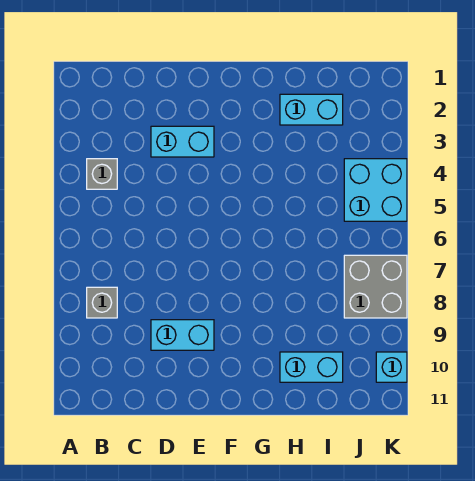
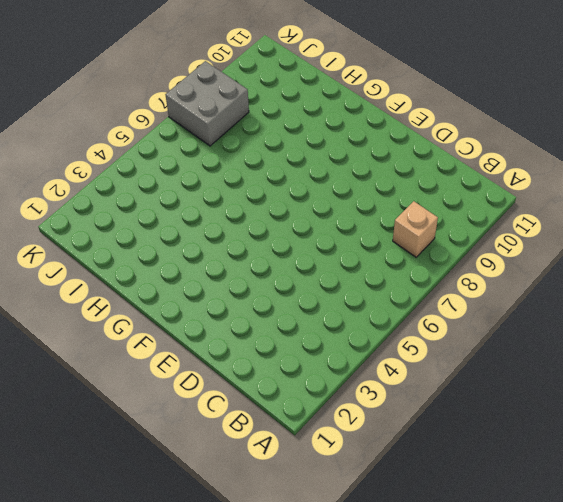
tan 1x1 brick [393,201,438,257] -> grey 1x1 brick [87,287,117,318]
none -> grey 1x1 brick [87,159,117,189]
none -> cyan 1x2 brick [151,126,214,157]

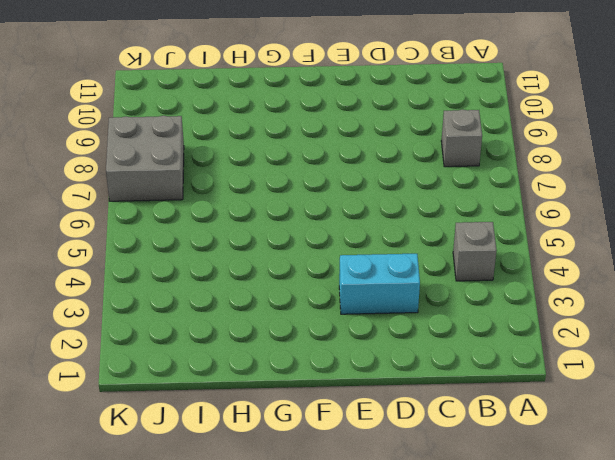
none -> cyan 1x2 brick [151,320,214,350]
none -> cyan 1x2 brick [280,94,343,125]

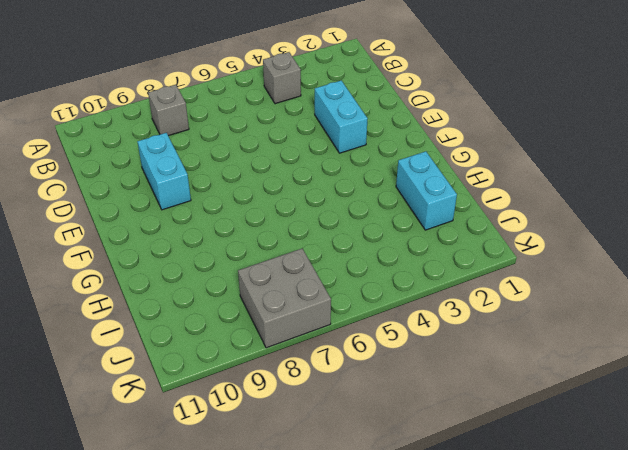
none -> cyan 1x2 brick [280,352,343,382]
none -> cyan 2x2 brick [344,159,407,221]

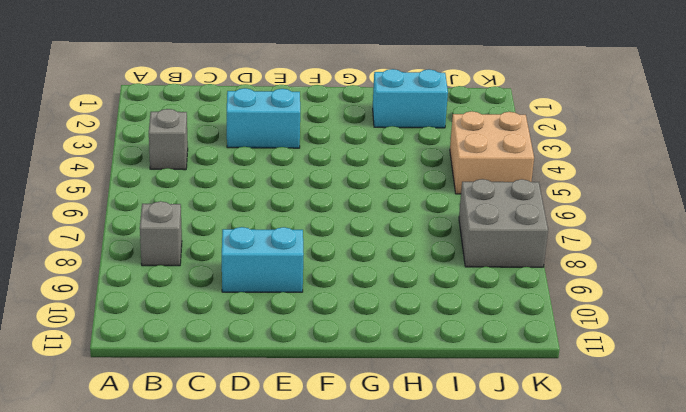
tan 2x2 brick [450,111,534,194] -> cyan 2x2 brick [344,159,407,221]
none -> cyan 1x2 brick [280,352,343,382]
none -> cyan 1x1 brick [376,352,407,382]

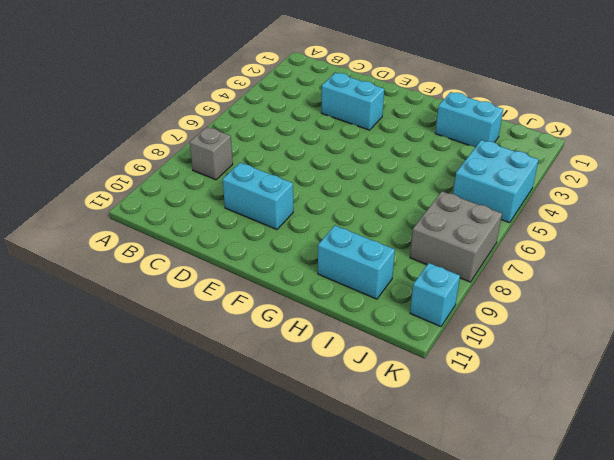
none -> grey 1x1 brick [87,159,117,189]

